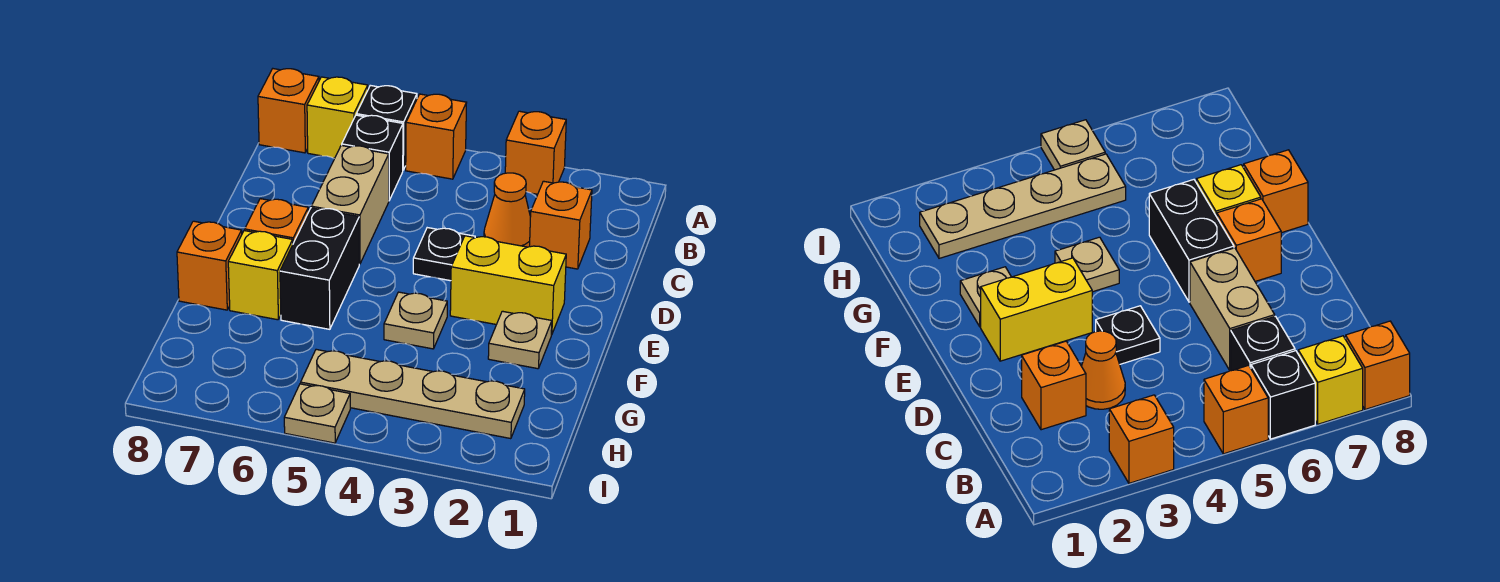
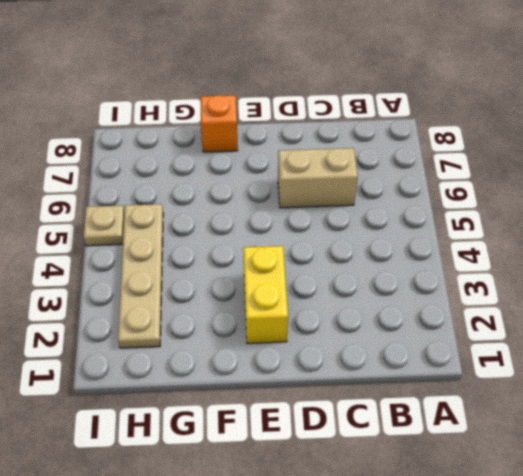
none -> orange 1x1 brick [505,111,566,194]
none -> orange 1x1 brick [406,94,467,179]
none -> black 1x1 brick [356,85,417,170]

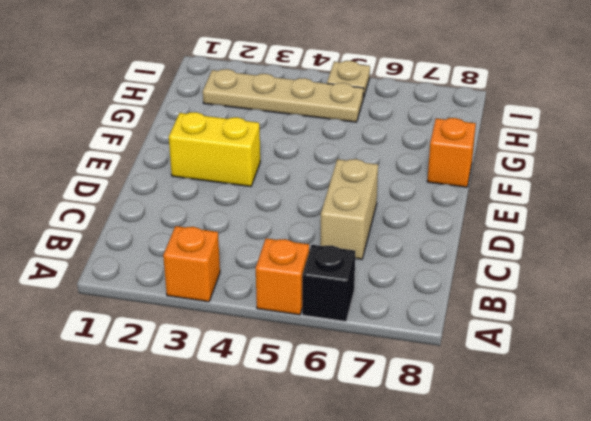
none -> yellow 1x1 brick [307,77,368,158]
none -> orange 1x1 brick [258,69,319,153]
none -> black 1x1 brick [342,115,403,200]

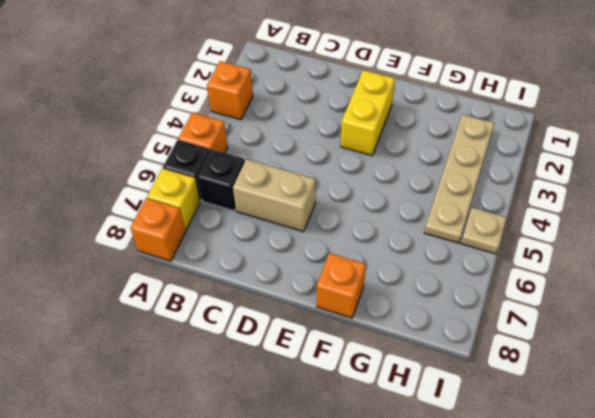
none -> orange 1x1 brick [530,181,592,269]
none -> orange 1x1 cone [484,173,530,247]
none -> black 1x1 plate [413,228,475,281]

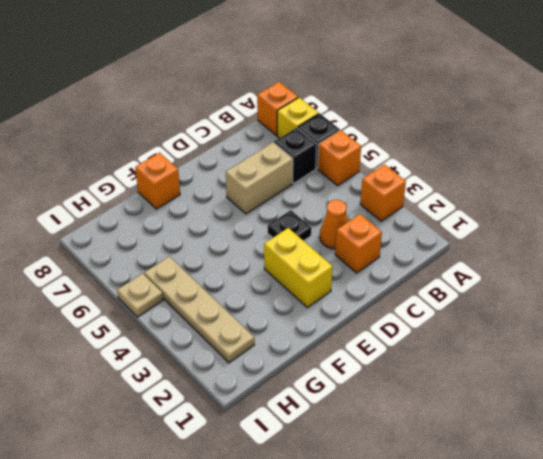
none -> black 1x2 brick [280,208,359,329]
none -> orange 1x1 brick [245,199,308,243]
none -> tan 1x1 plate [488,311,552,369]

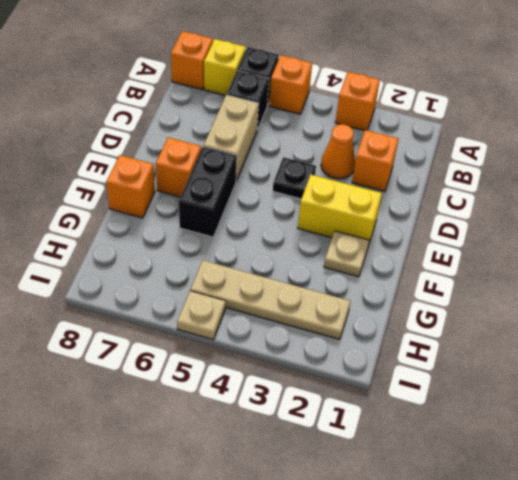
none -> tan 1x1 plate [384,292,447,349]
none -> yellow 1x1 brick [228,231,293,320]

